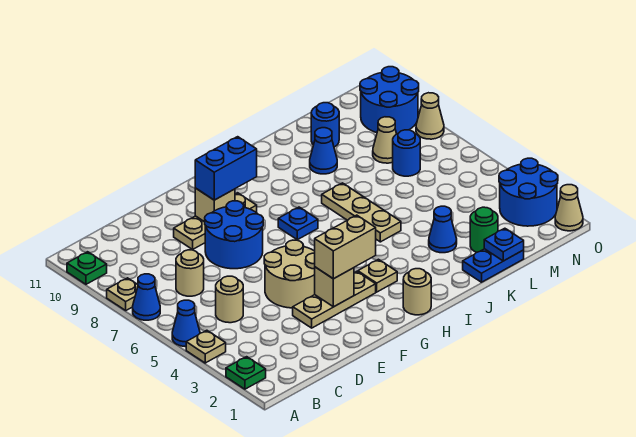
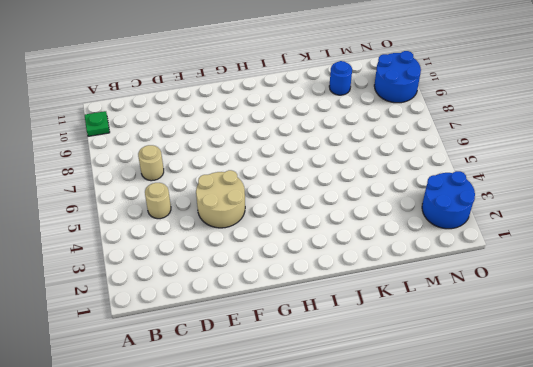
none -> green 1x1 plate [226,357,266,389]
none -> tan 1x1 plate [186,330,226,363]
none -> blue 1x1 cone [172,300,200,347]
none -> blue 1x1 cone [133,274,160,320]

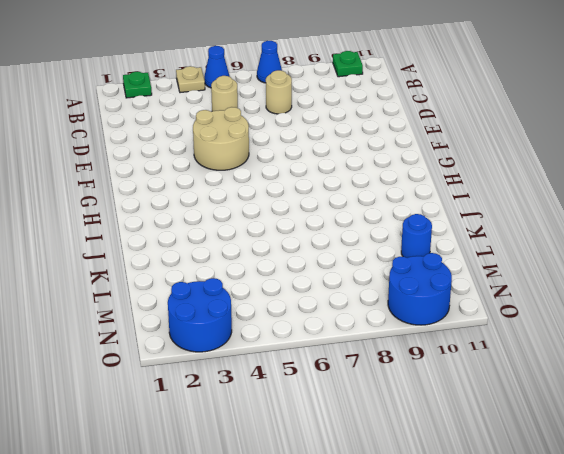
none -> tan 1x1 plate [107,278,138,310]
none -> tan 1x3 plate [293,271,376,328]
none -> blue 2x2 round brick [205,201,263,269]
none -> tan 1x3 plate [174,193,257,249]

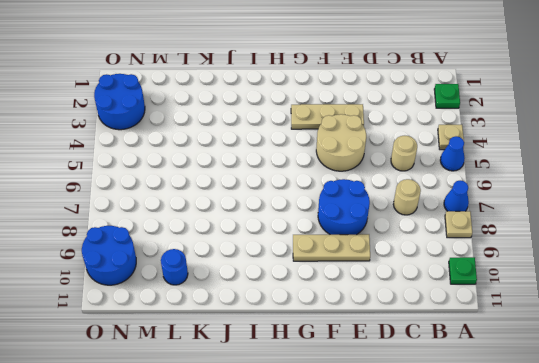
none -> tan 1x1 round brick [403,269,431,315]
none -> tan 1x1 plate [358,259,397,292]
none -> blue 1x1 plate [278,207,318,240]
none -> tan 1x3 plate [322,183,401,242]

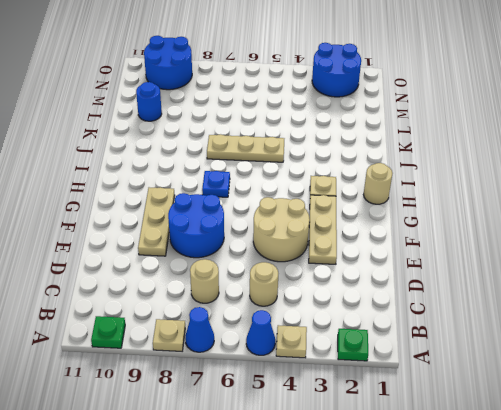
none -> blue 1x2 plate [463,249,524,282]
none -> blue 1x1 cone [429,206,457,253]
none -> blue 1x1 cone [310,128,337,174]
none -> green 1x1 round brick [470,207,498,252]

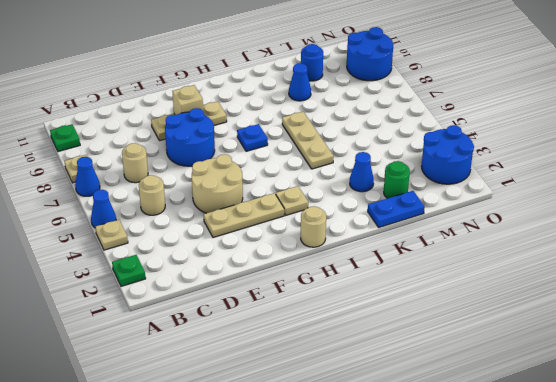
none -> blue 1x1 round brick [393,130,420,176]
none -> tan 1x1 cone [373,117,396,163]
none -> tan 1x1 cone [555,185,583,231]
none -> tan 1x1 cone [416,93,444,139]

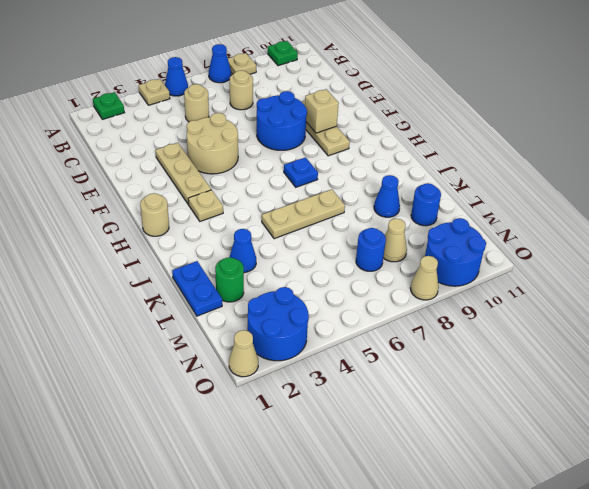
none -> tan 1x1 brick [315,267,354,307]
none -> blue 1x1 plate [484,228,524,261]
none -> tan 1x2 brick [315,215,376,279]
none -> blue 1x2 brick [195,137,257,200]

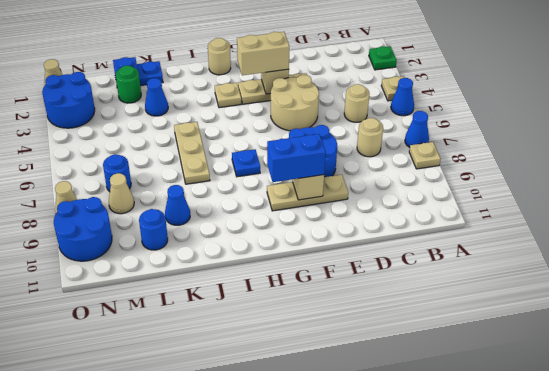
none -> green 1x1 plate [67,252,107,284]

